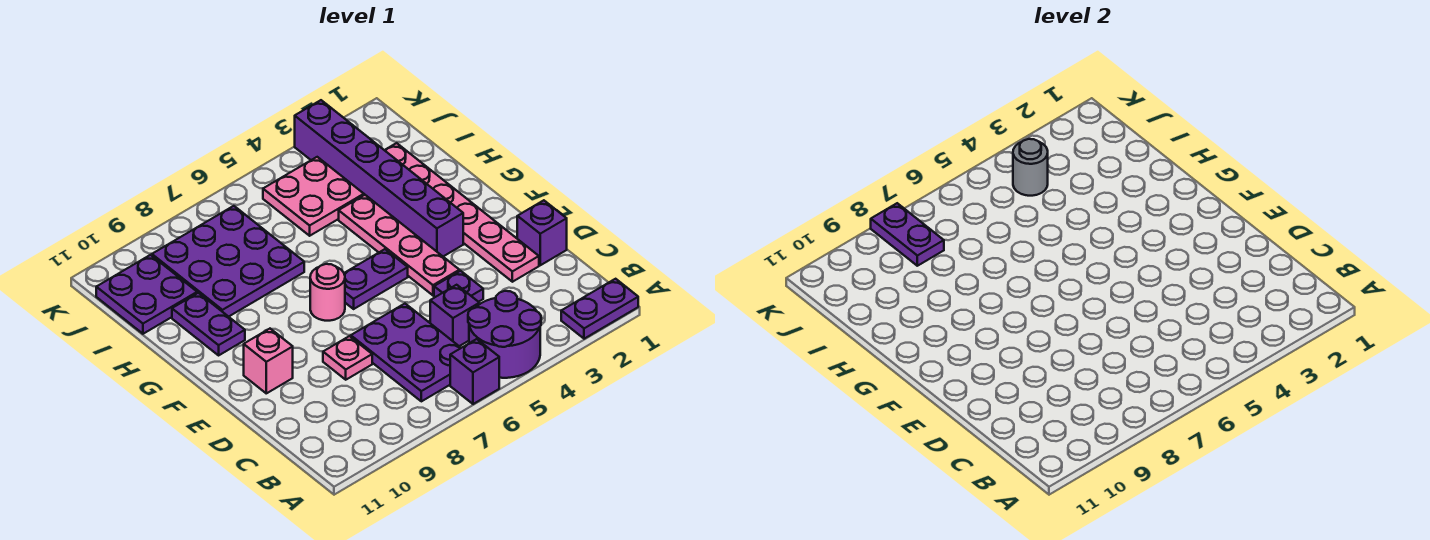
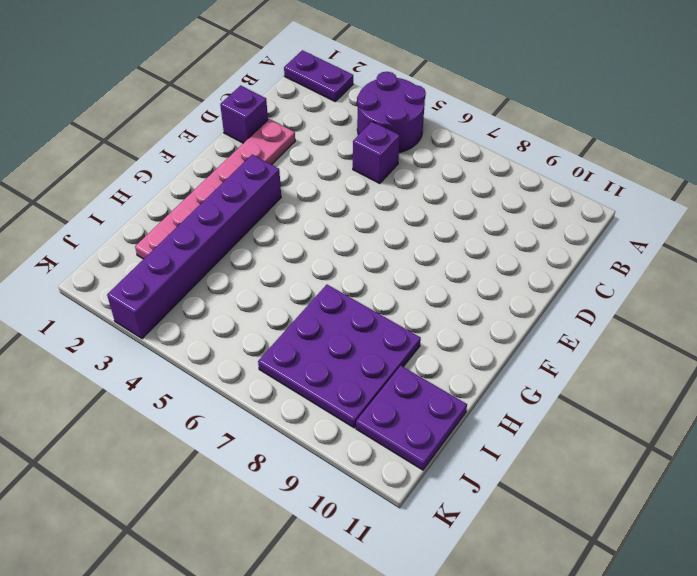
none -> purple 1x1 brick [450,339,499,404]
none -> purple 2x3 plate [351,304,461,401]
none -> purple 1x1 plate [434,271,483,302]

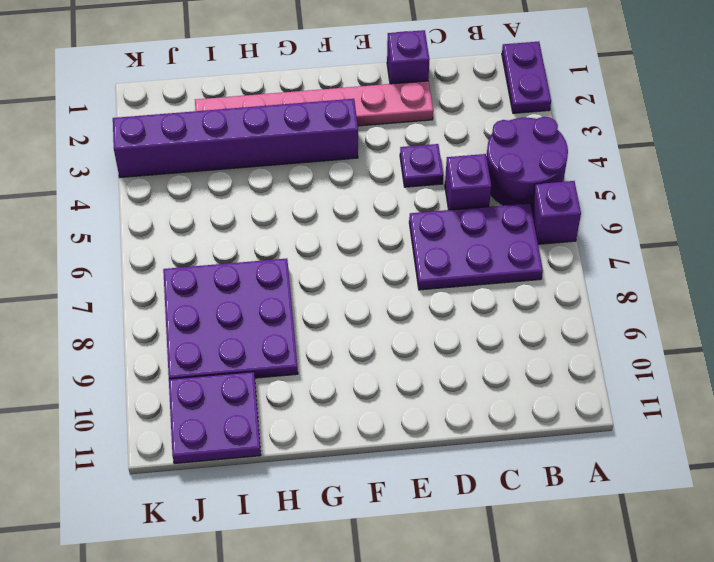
none -> pink 1x1 plate [323,336,372,380]
none -> pink 1x4 plate [339,195,459,295]
none -> pink 1x1 brick [244,329,293,393]

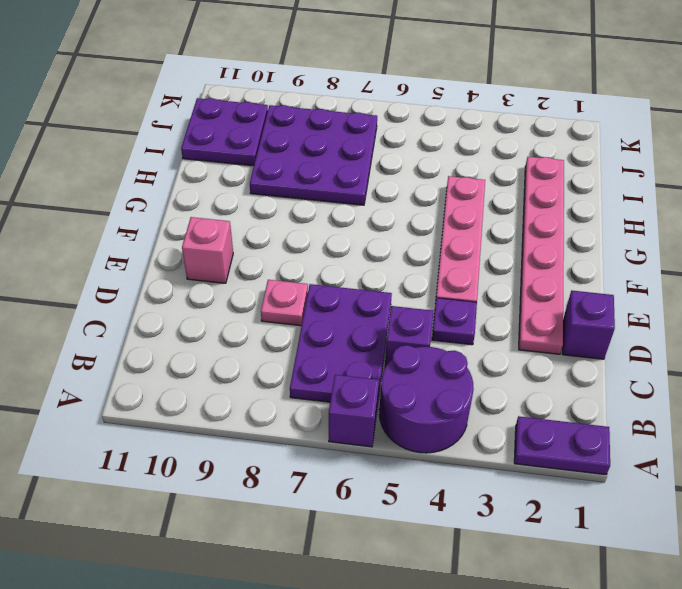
none -> purple 1x6 brick [295,100,463,256]
none -> purple 1x2 plate [344,249,408,309]
none -> pink 1x1 round brick [310,264,345,321]

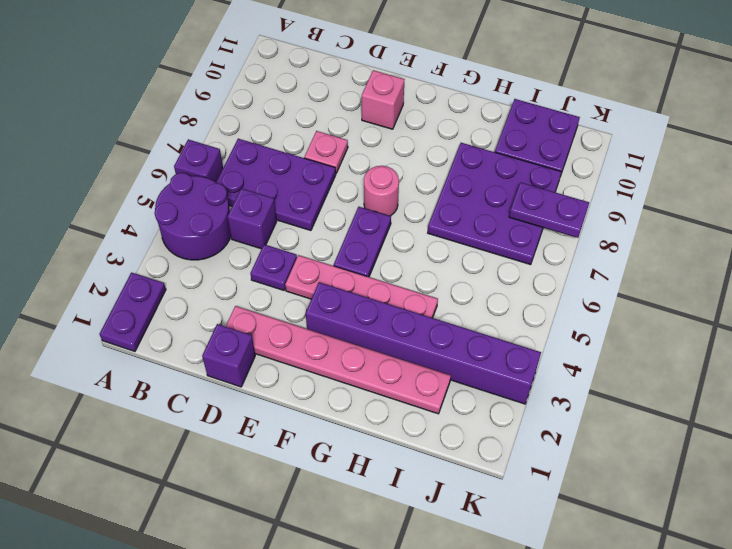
none -> purple 1x2 plate [172,293,245,355]
none -> pink 2x2 plate [263,157,364,236]
none -> grey 1x1 round brick [1013,139,1048,196]

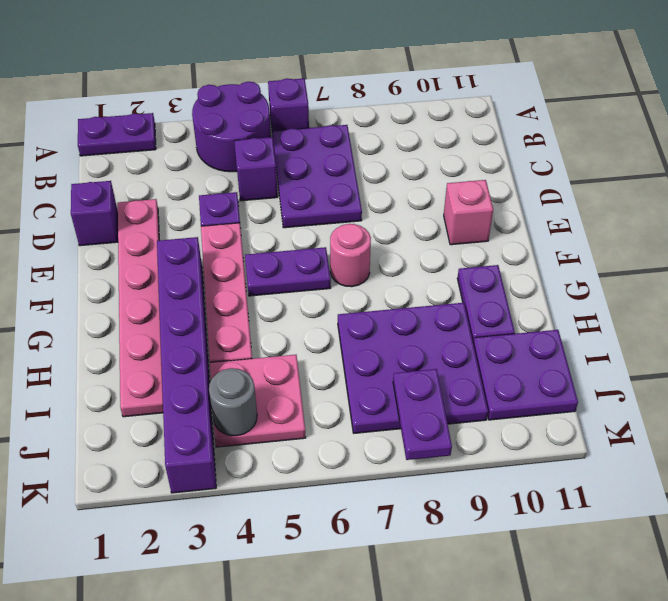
none -> pink 1x1 plate [323,336,372,380]

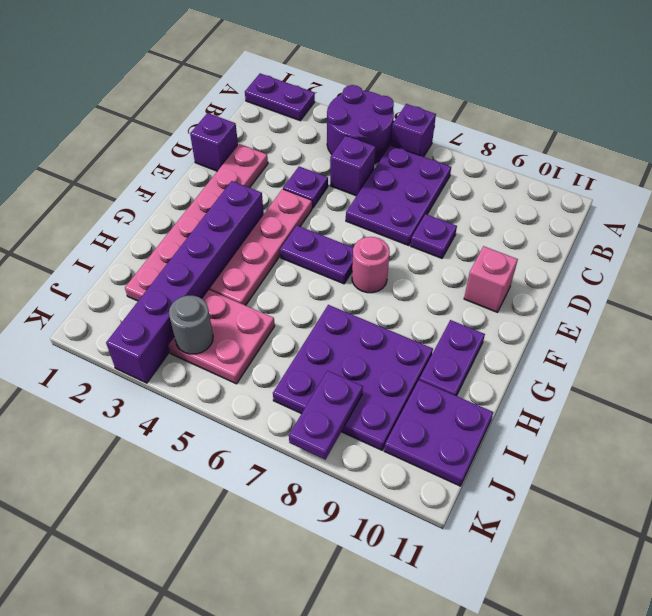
purple 1x1 plate [410,214,457,258] -> pink 1x1 plate [323,336,372,380]

